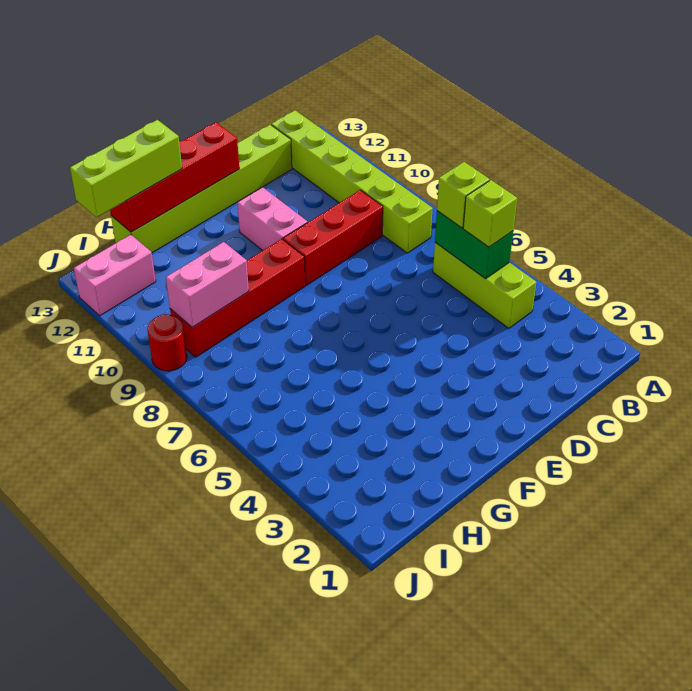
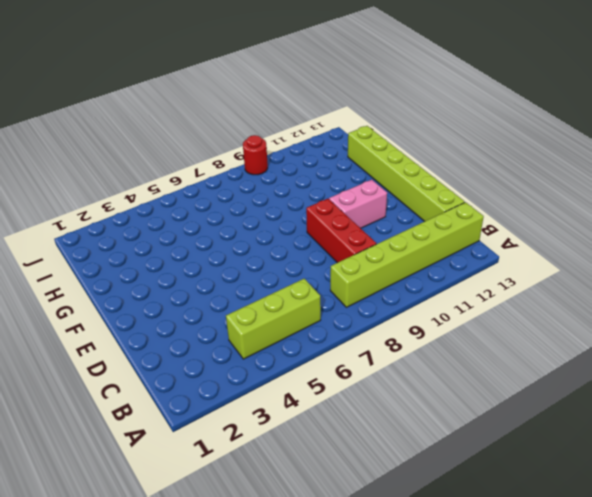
none -> red 1x4 brick [170,239,305,357]
none -> pink 1x2 brick [74,235,156,316]
none -> green 1x2 brick [435,211,513,279]

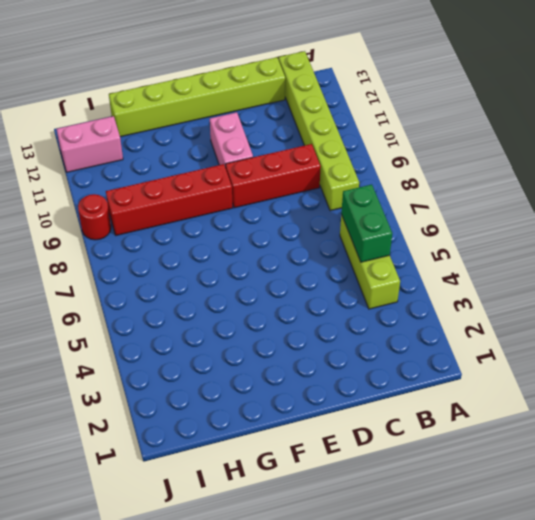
none -> red 1x4 brick [110,122,239,232]
none -> pink 1x2 brick [166,242,249,327]
none -> lime 1x1 brick [463,180,517,247]

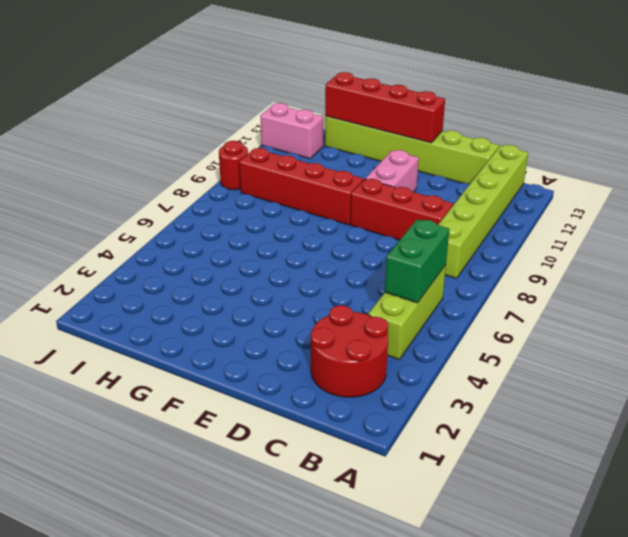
red 2x2 round brick [311,305,388,397] -> none
none -> pink 1x2 brick [166,242,249,327]
none -> lime 1x1 brick [463,180,517,247]
none -> lime 1x1 brick [437,162,490,228]

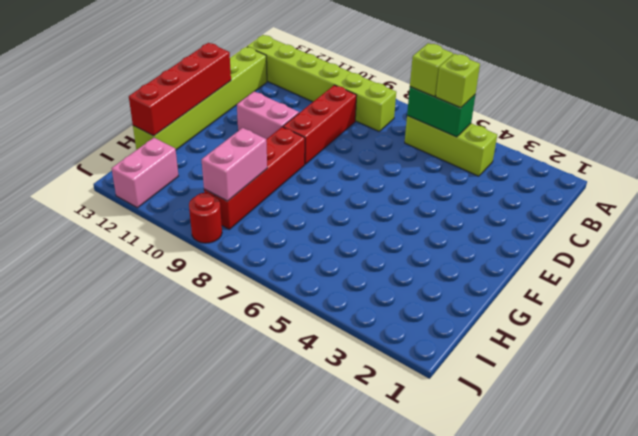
none -> lime 1x3 brick [70,120,182,217]

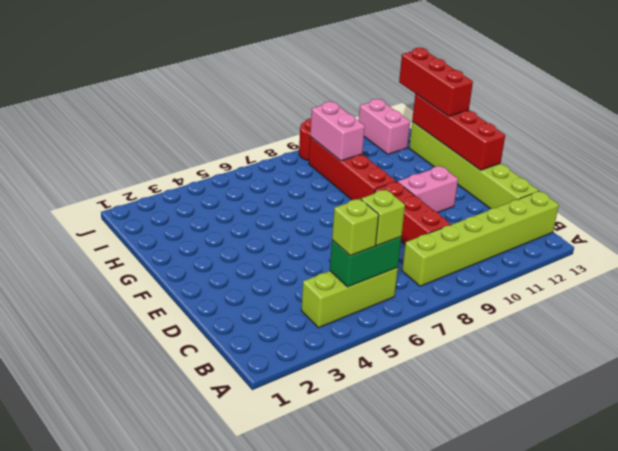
red 1x3 brick [399,48,473,116] -> lime 1x3 brick [70,120,182,217]

